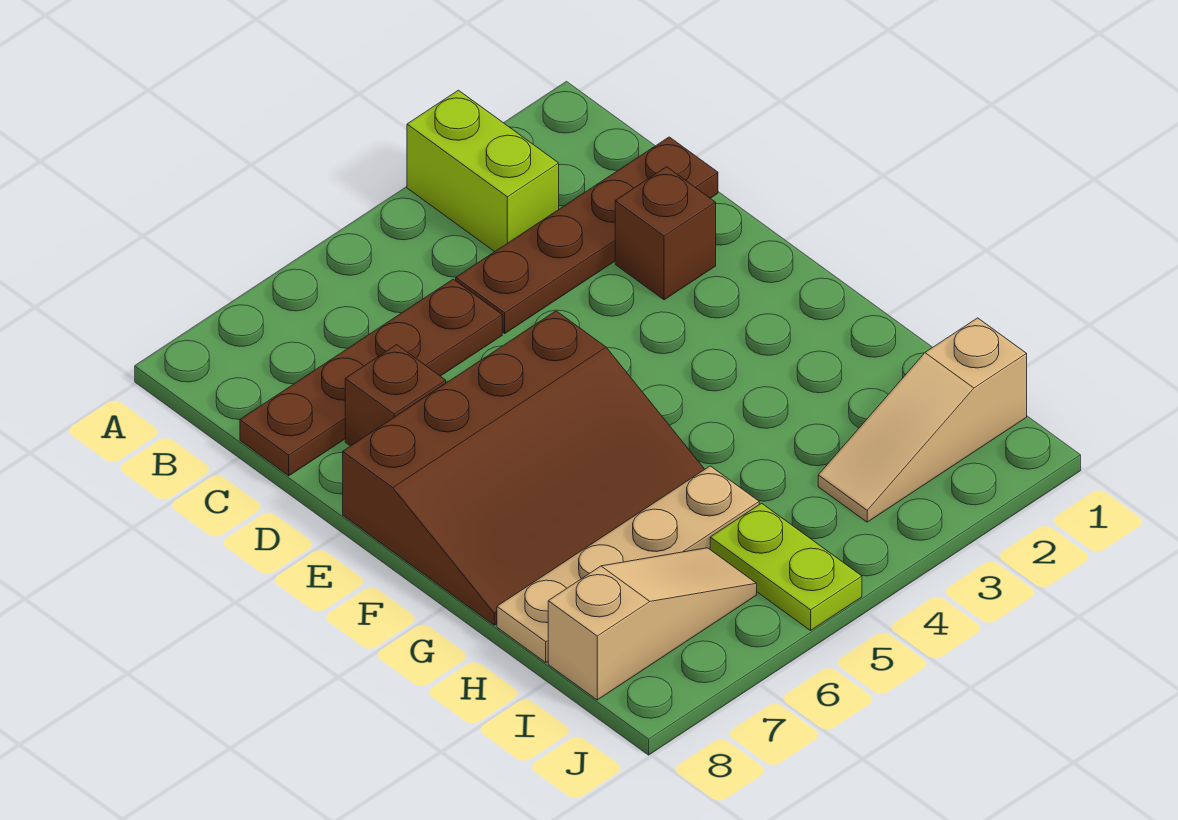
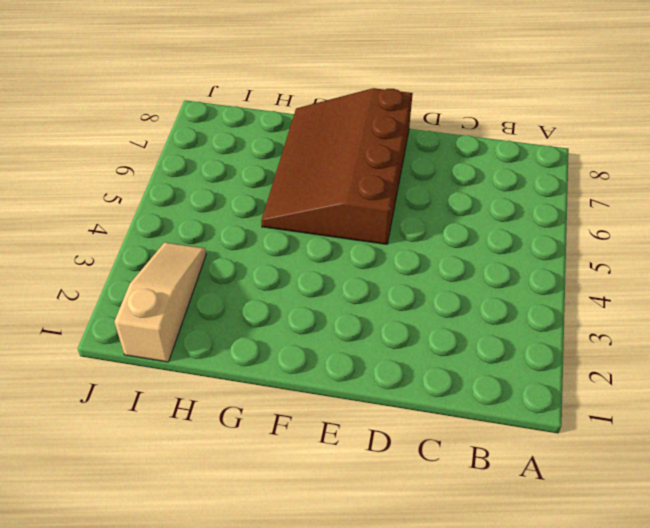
none -> lime 1x2 brick [407,90,559,252]
none -> brown 1x4 plate [456,137,718,333]

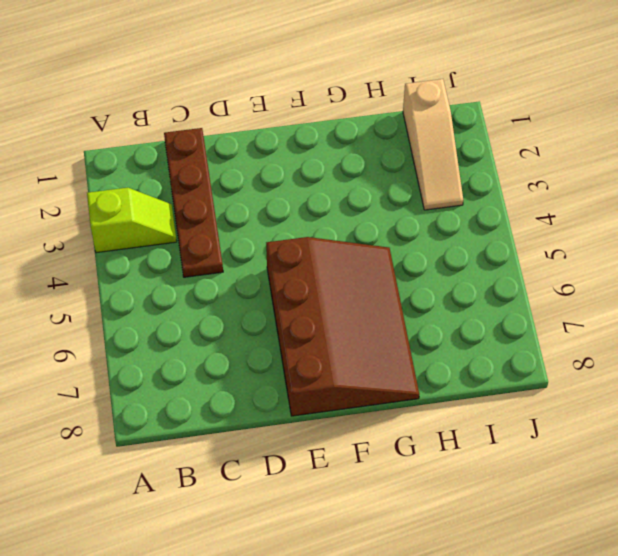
lime 1x2 slope [87,188,177,253] -> lime 1x2 brick [407,90,559,252]
none -> brown 1x4 plate [240,279,502,476]
none -> brown 1x1 brick [615,167,716,300]

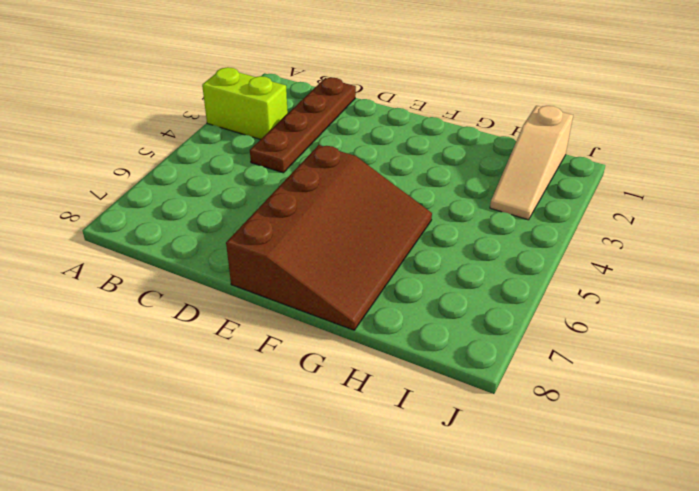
none -> brown 1x4 plate [240,279,502,476]
none -> brown 1x1 brick [615,167,716,300]

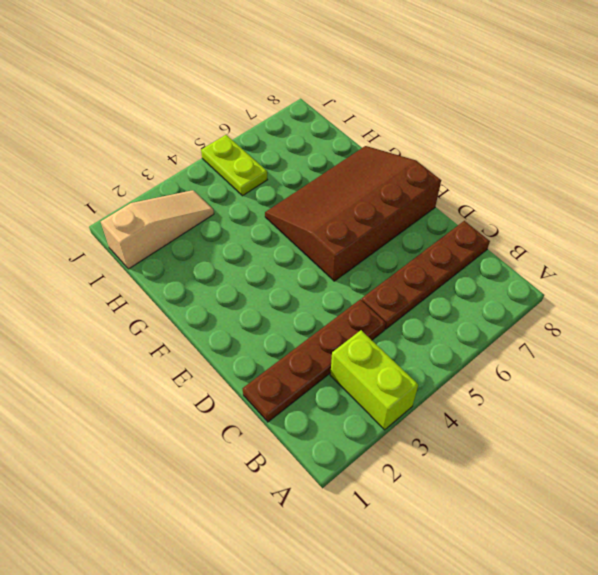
none -> brown 1x1 brick [615,167,716,300]
none -> brown 1x1 brick [345,345,446,446]

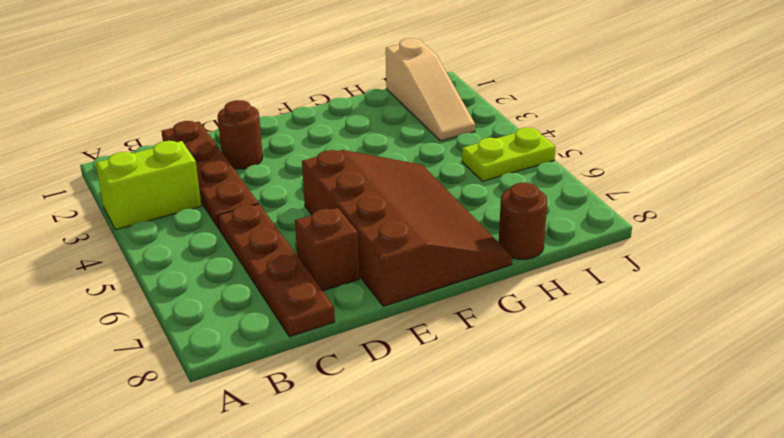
brown 1x1 round brick [218,100,263,169] -> brown 1x1 brick [615,167,716,300]
brown 1x1 round brick [499,182,547,259] -> tan 1x4 plate [497,466,759,662]
none -> tan 1x3 slope [548,548,757,700]

